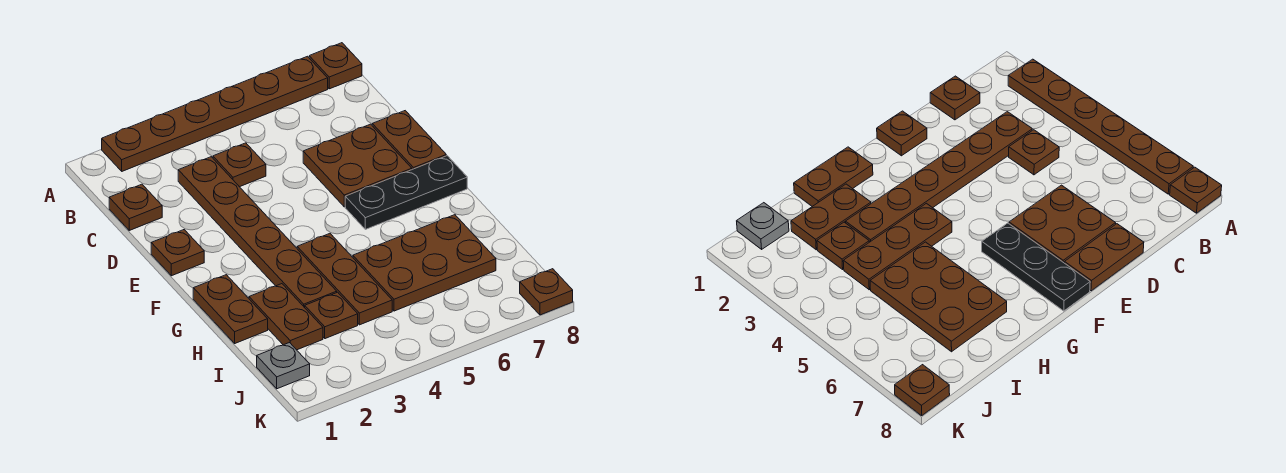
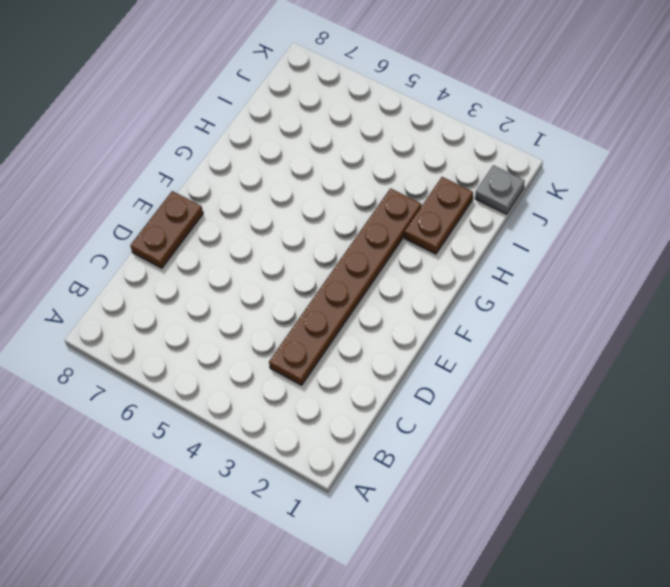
none -> brown 1x6 plate [102,56,328,171]
none -> brown 1x1 plate [309,43,362,89]
none -> brown 1x1 plate [109,184,162,230]

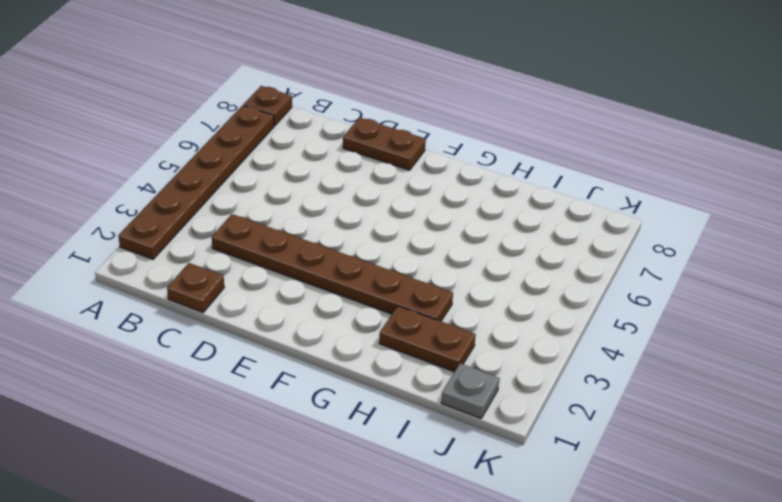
none -> brown 1x1 plate [213,143,266,187]
none -> brown 2x2 plate [303,124,412,207]
none -> brown 1x1 plate [151,230,204,276]

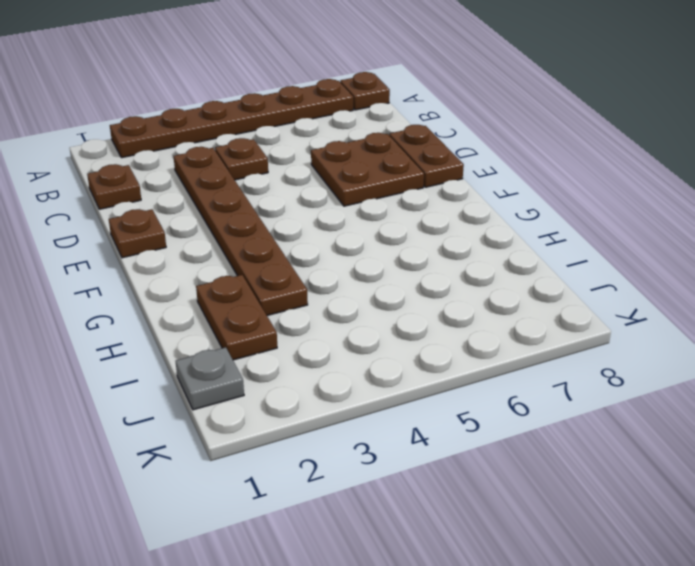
none -> black 1x3 plate [345,156,467,229]
none -> brown 1x2 plate [193,275,268,343]
none -> brown 1x3 plate [297,234,392,325]

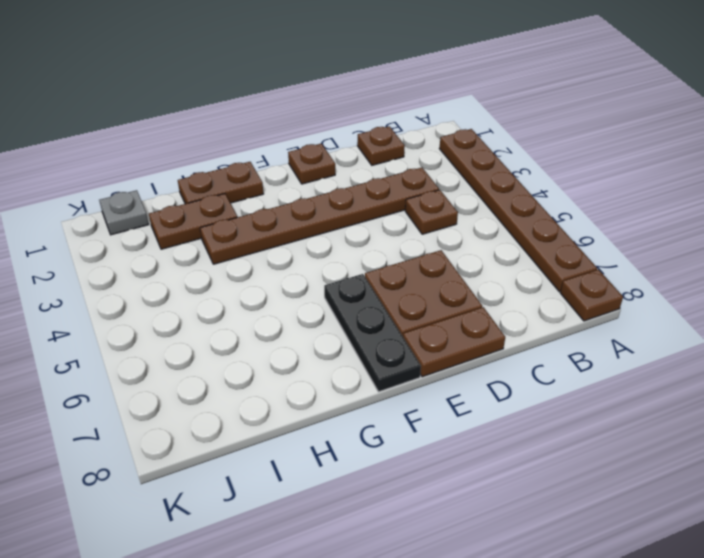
none -> brown 1x3 plate [297,234,392,325]
none -> brown 2x3 plate [353,215,496,311]
none -> brown 1x1 plate [305,292,358,339]

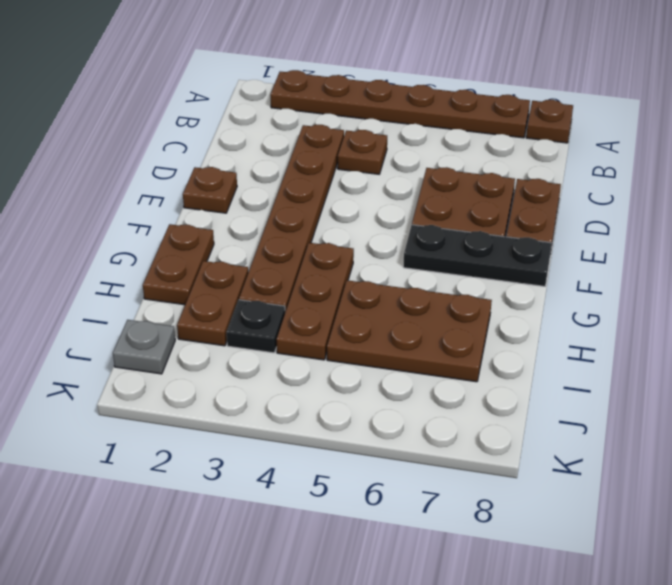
black 1x1 plate [227,300,285,353] -> brown 1x1 plate [305,292,358,339]
none -> brown 1x1 plate [109,184,162,230]
none -> brown 1x1 plate [520,269,573,315]

